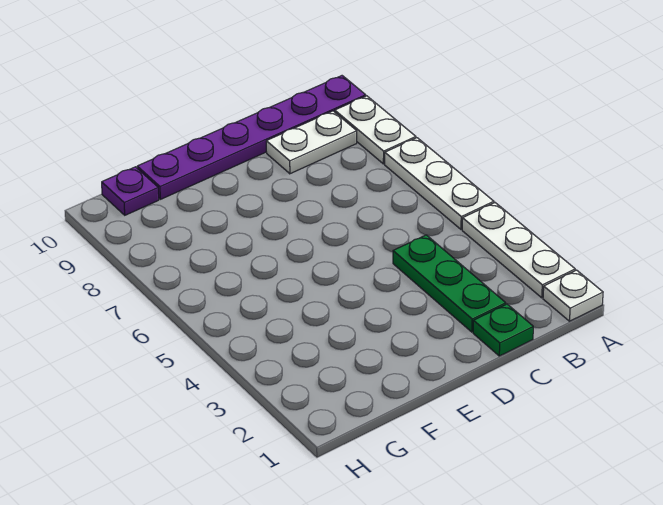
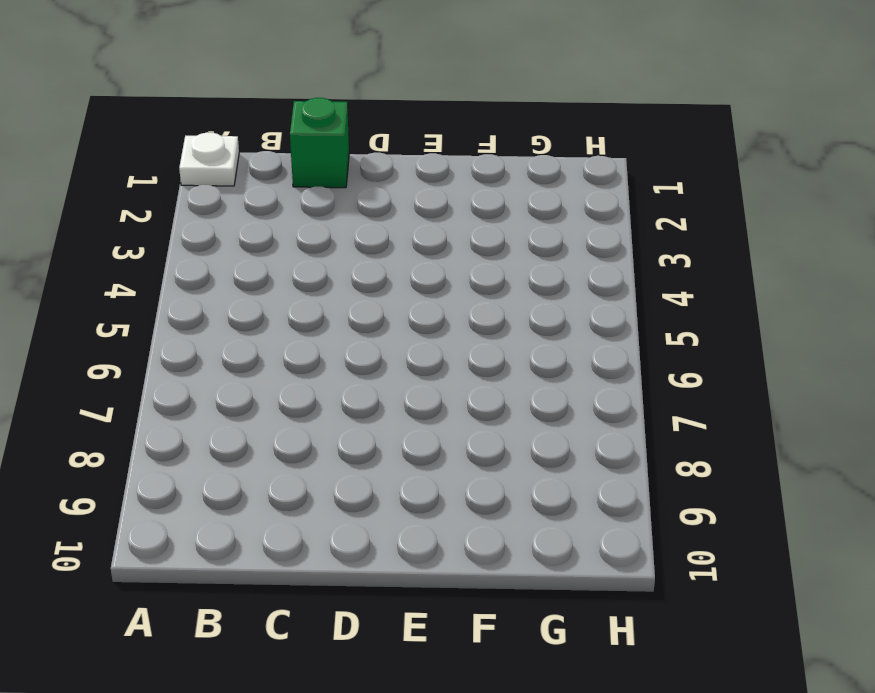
green 1x1 brick [290,98,349,188] -> green 1x1 plate [473,304,533,356]
none -> white 1x3 plate [462,203,575,298]
none -> white 1x3 plate [385,138,494,229]

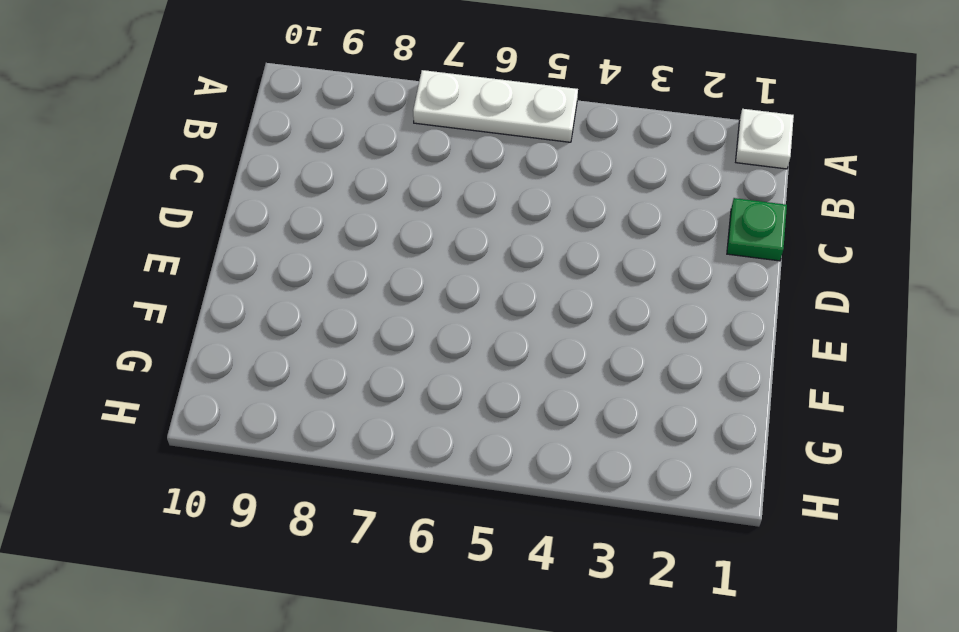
none -> white 1x3 plate [462,203,575,298]
none -> white 1x2 plate [335,96,416,164]

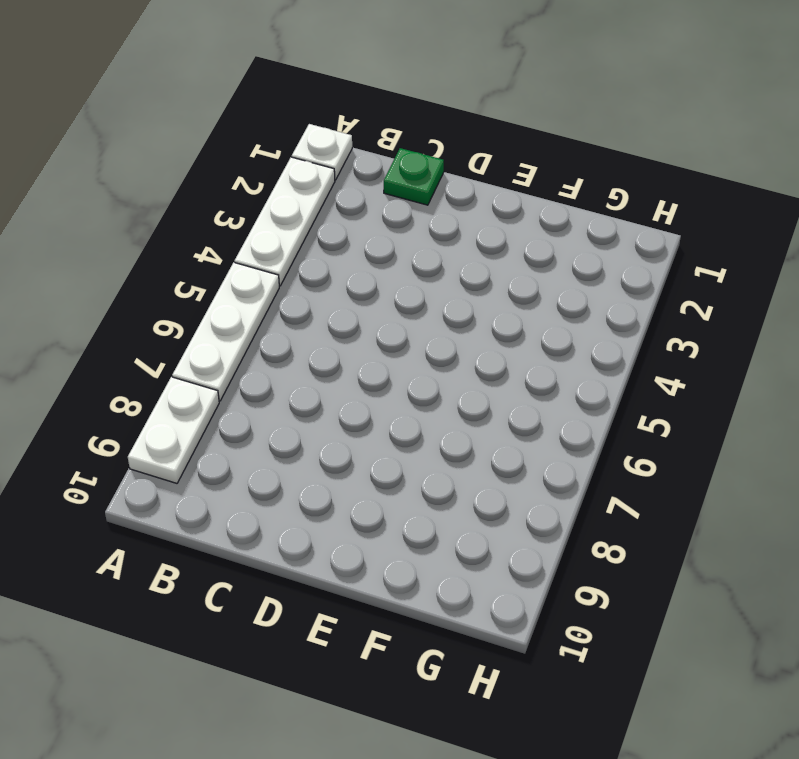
none -> purple 1x6 plate [137,76,366,199]
none -> white 1x2 plate [266,111,357,174]

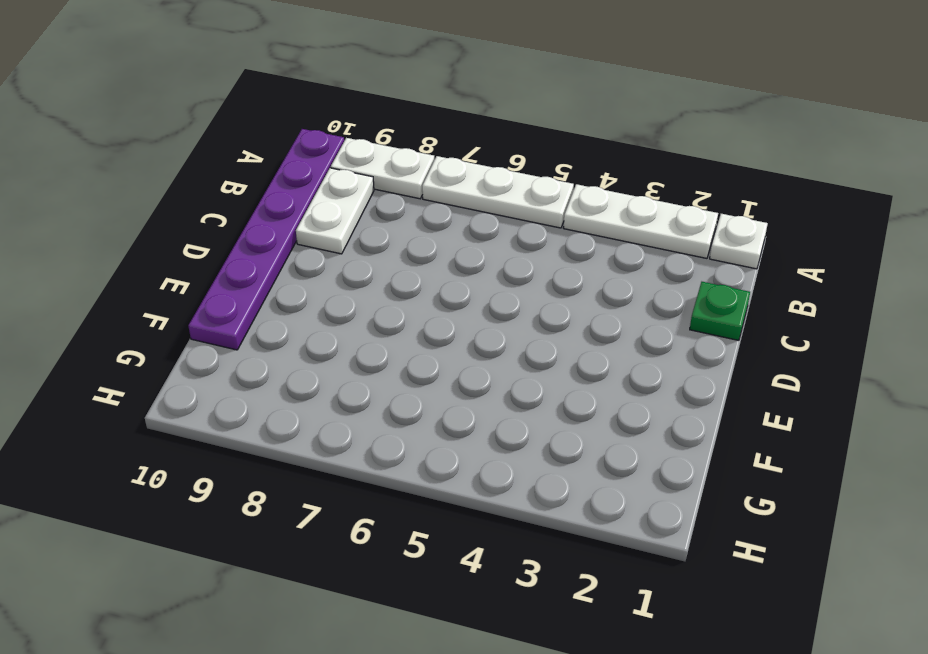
none -> green 1x3 plate [393,235,506,332]
none -> purple 1x1 plate [102,167,159,215]

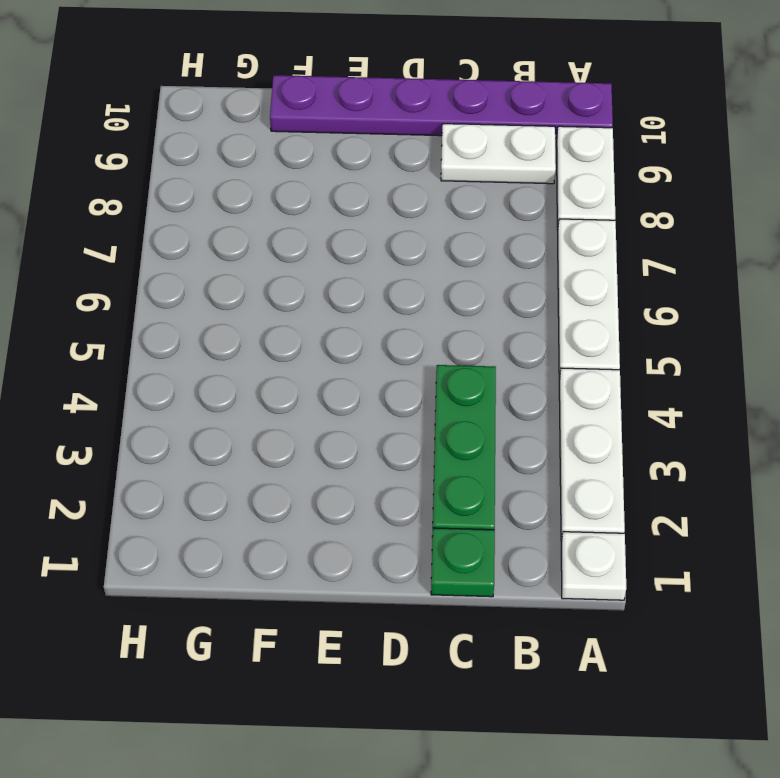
none -> purple 1x1 plate [102,167,159,215]

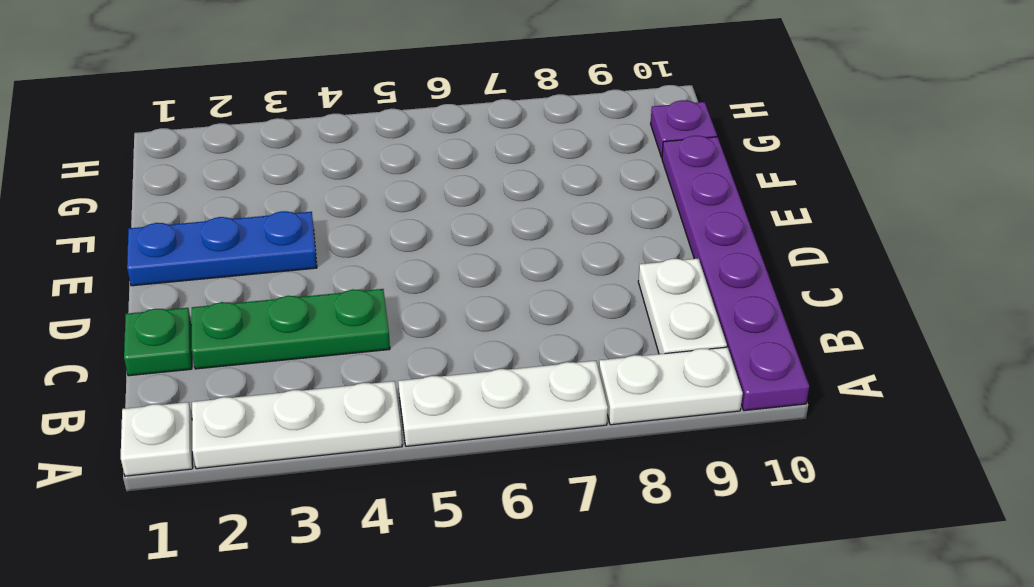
blue 1x3 plate [127,211,317,286] -> none

